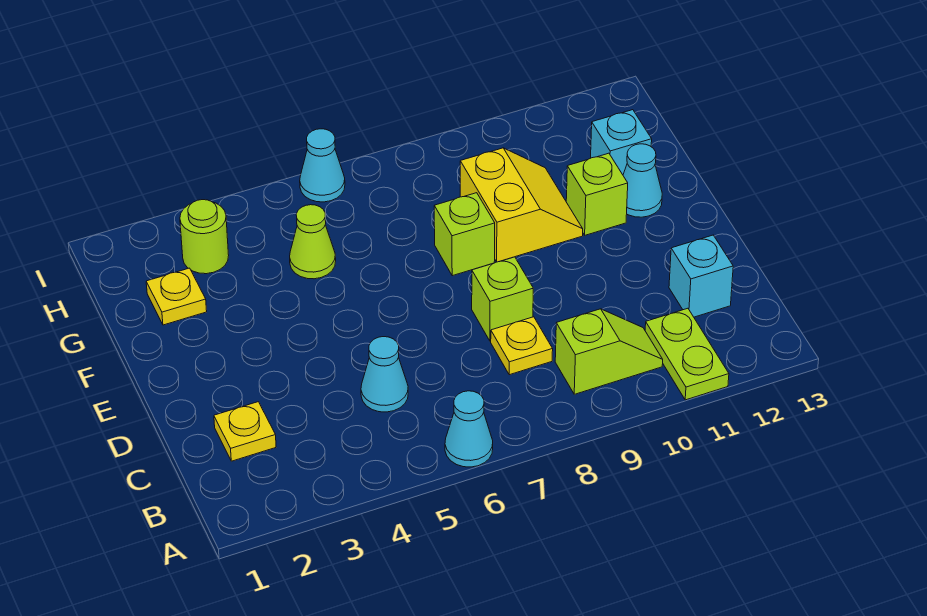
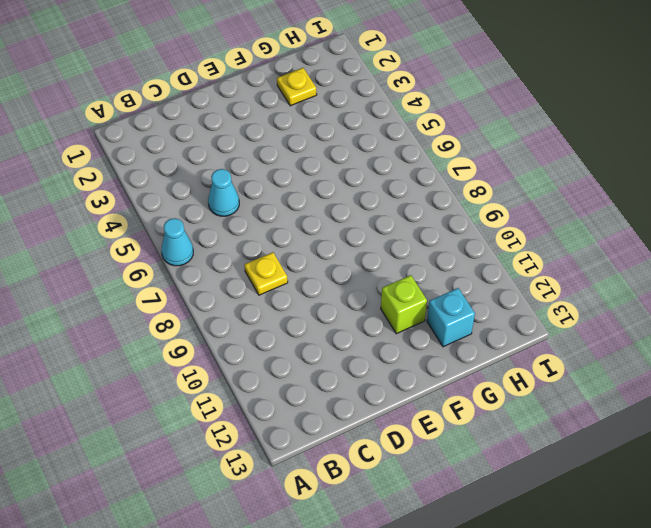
none -> lime 1x2 plate [645,308,729,400]
none -> lime 1x2 slope [555,309,663,394]
none -> yellow 1x1 plate [214,402,276,461]

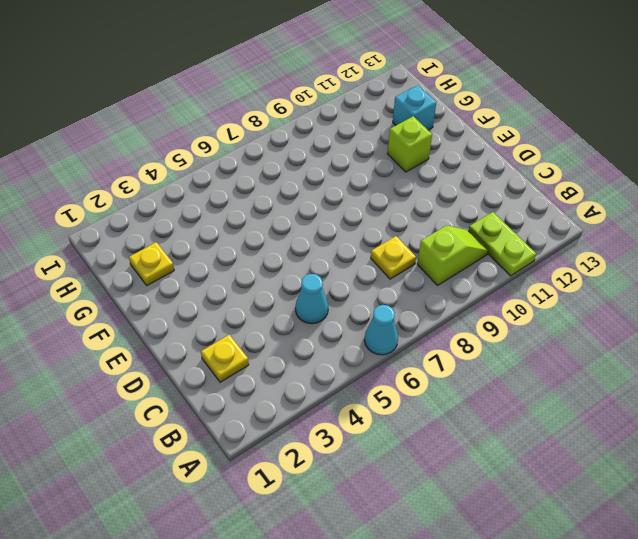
none -> cyan 1x1 brick [669,235,733,317]
none -> lime 1x1 brick [472,257,533,341]
none -> lime 1x1 brick [434,193,495,276]

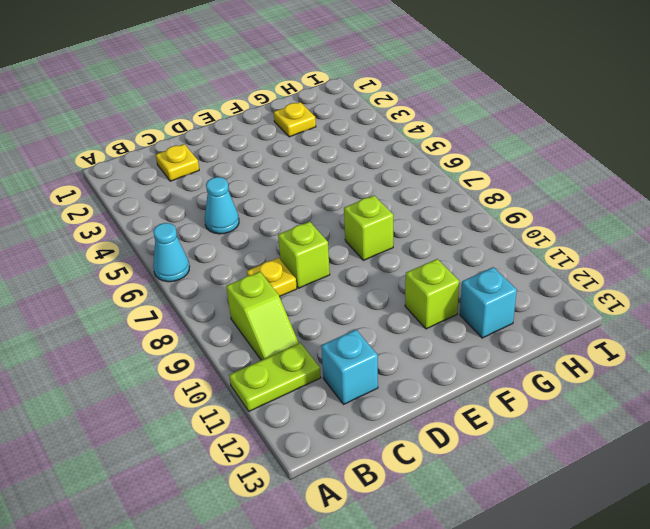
none -> yellow 2x2 slope [460,148,583,262]
none -> cyan 1x1 cone [623,144,662,217]
none -> lime 1x1 cone [290,205,336,279]

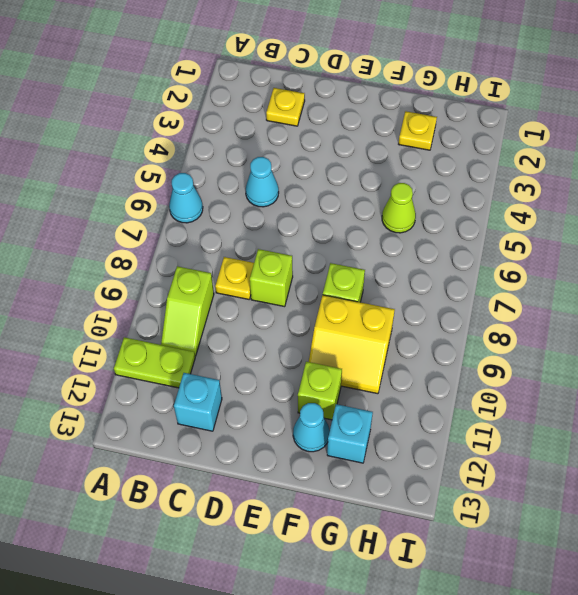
none -> lime 1x1 round brick [180,200,229,274]
none -> cyan 1x1 cone [300,129,345,202]

